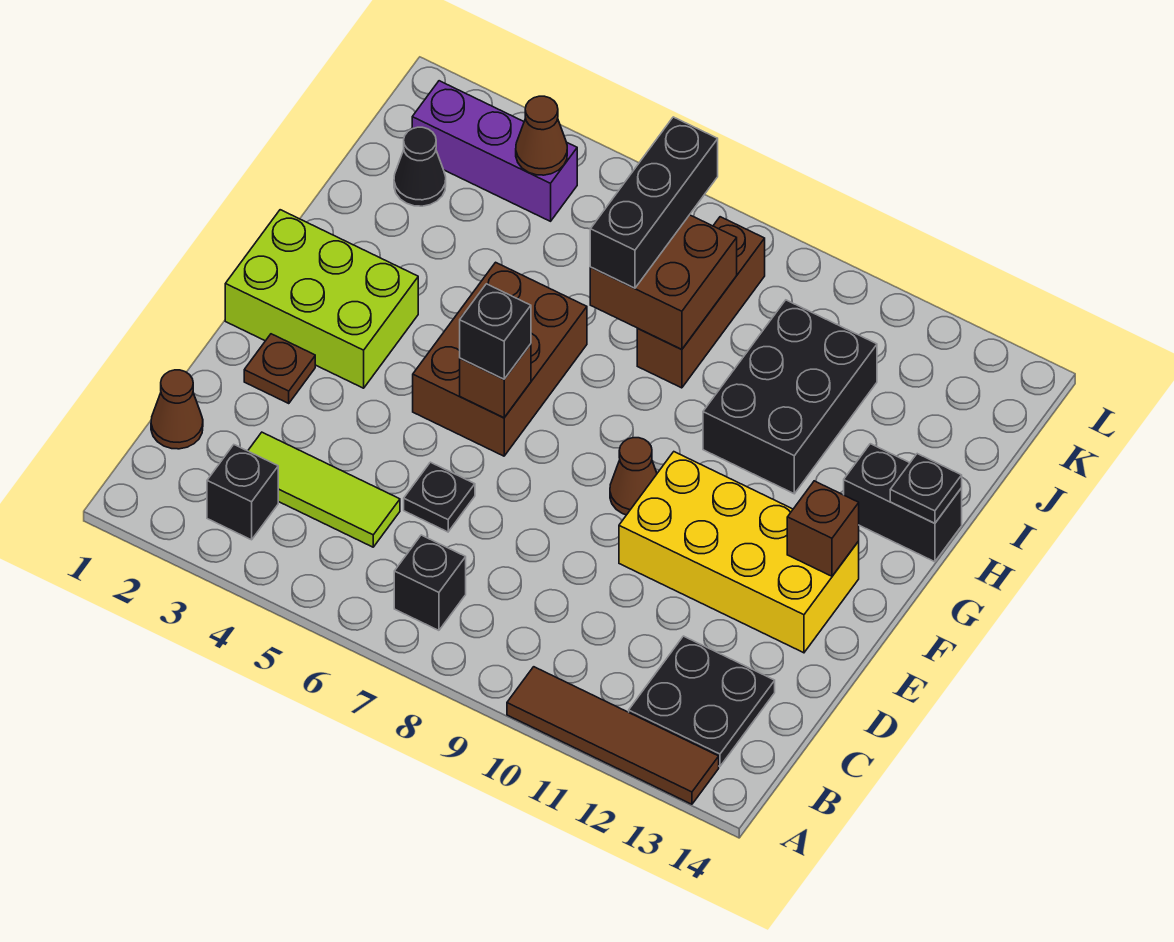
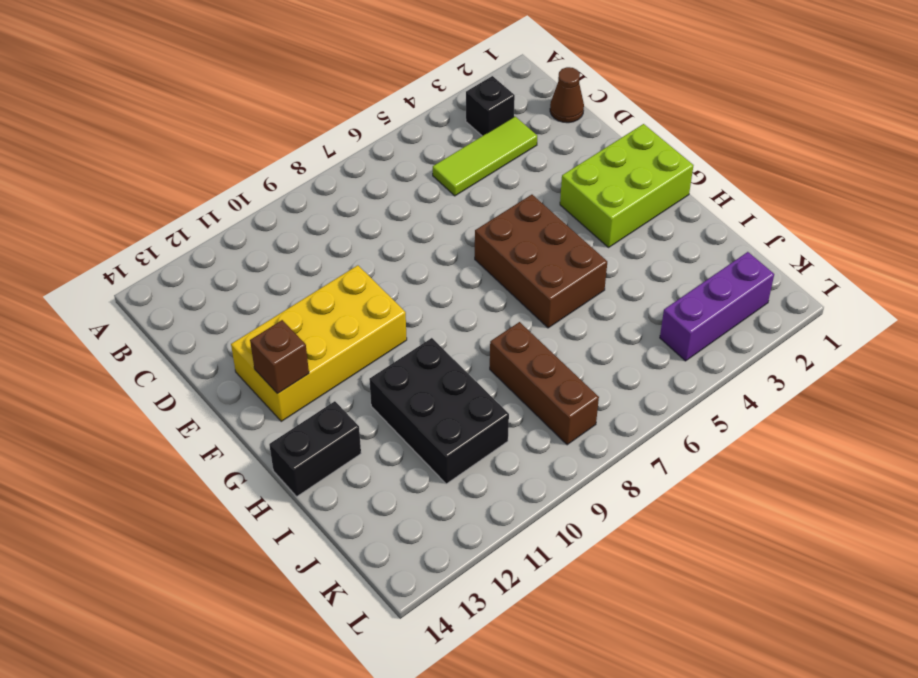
none -> brown 1x4 tile [507,667,719,804]
none -> black 1x1 brick [394,535,466,630]
none -> black 2x2 plate [629,636,775,766]

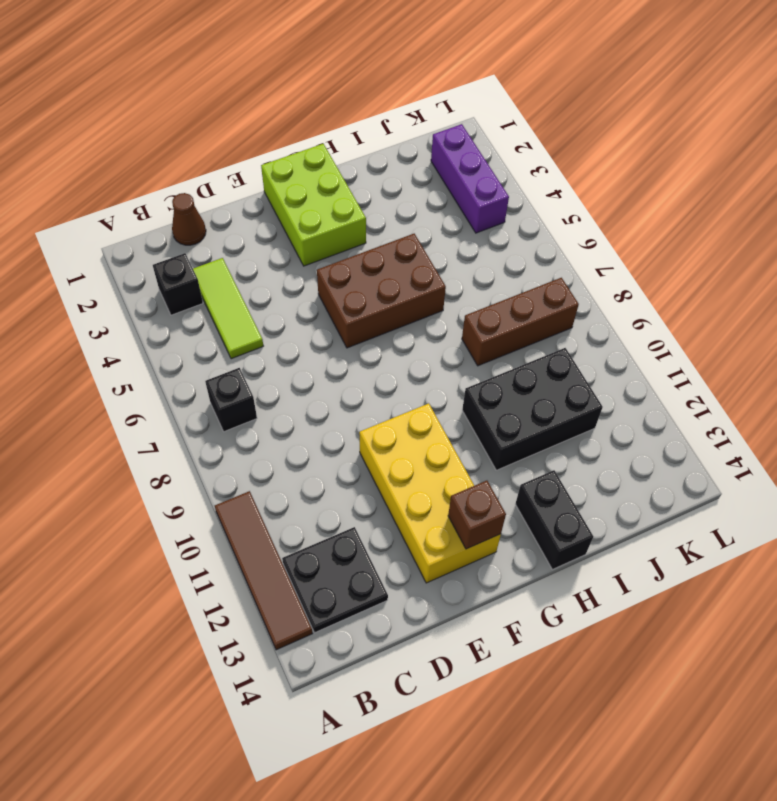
none -> black 1x1 plate [404,462,475,532]
none -> brown 1x1 plate [244,334,315,403]
none -> brown 1x1 cone [610,438,657,515]

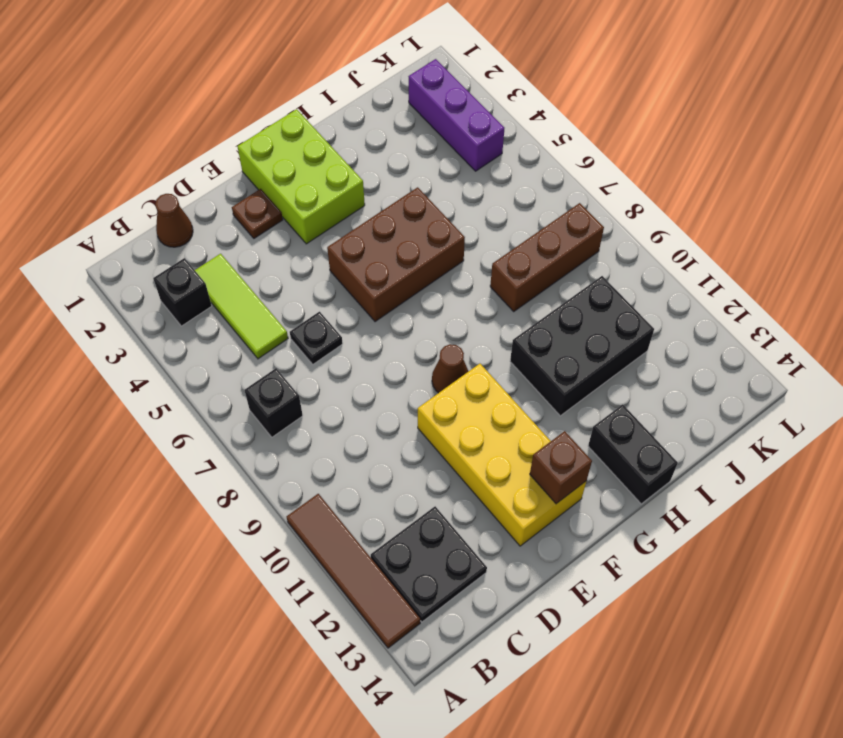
none -> black 1x1 cone [394,127,446,206]
none -> brown 1x1 brick [460,344,531,418]
none -> black 1x1 plate [890,454,962,523]

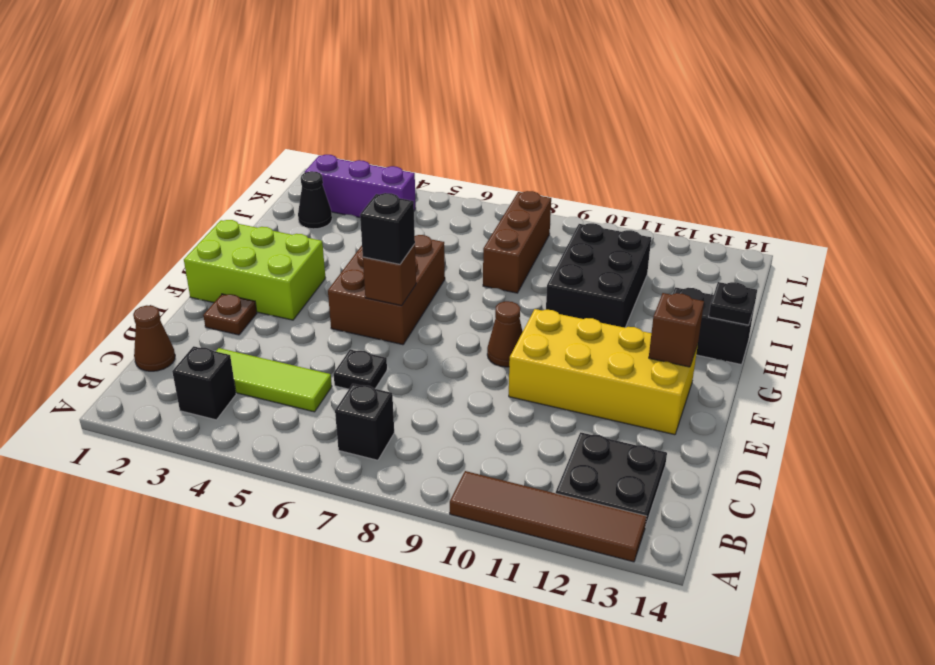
none -> brown 2x2 brick [590,215,737,350]
none -> brown 1x1 cone [516,96,567,175]
none -> black 1x3 brick [590,117,718,288]

